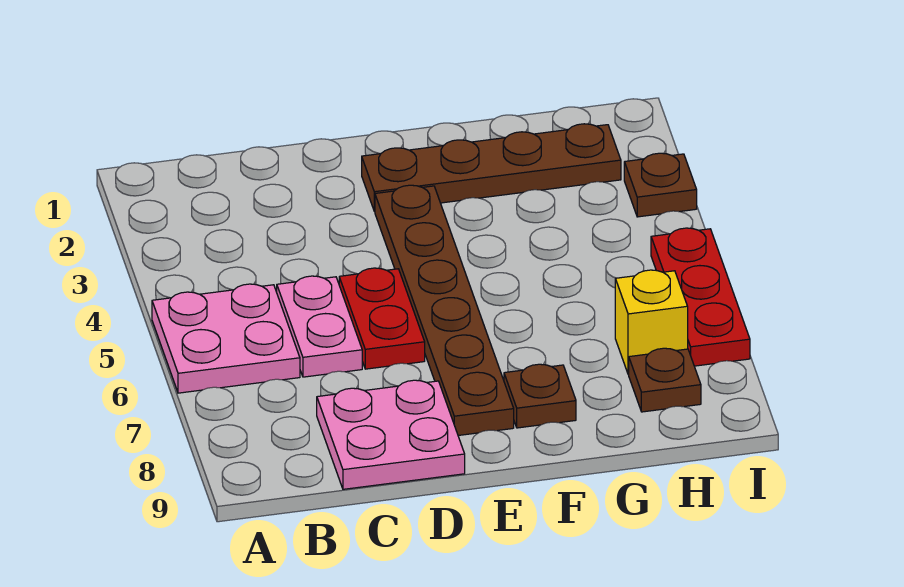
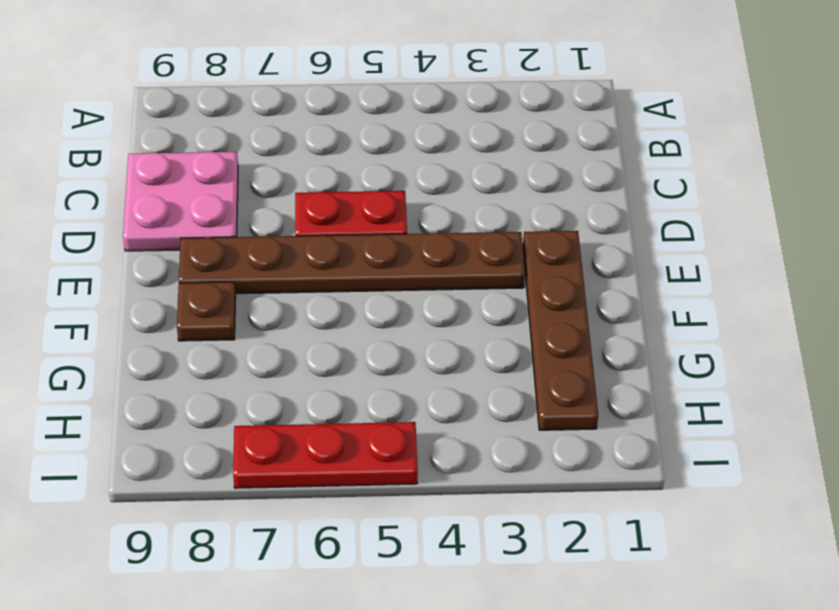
none -> pink 2x2 plate [152,284,300,393]
none -> pink 1x2 plate [277,276,362,377]

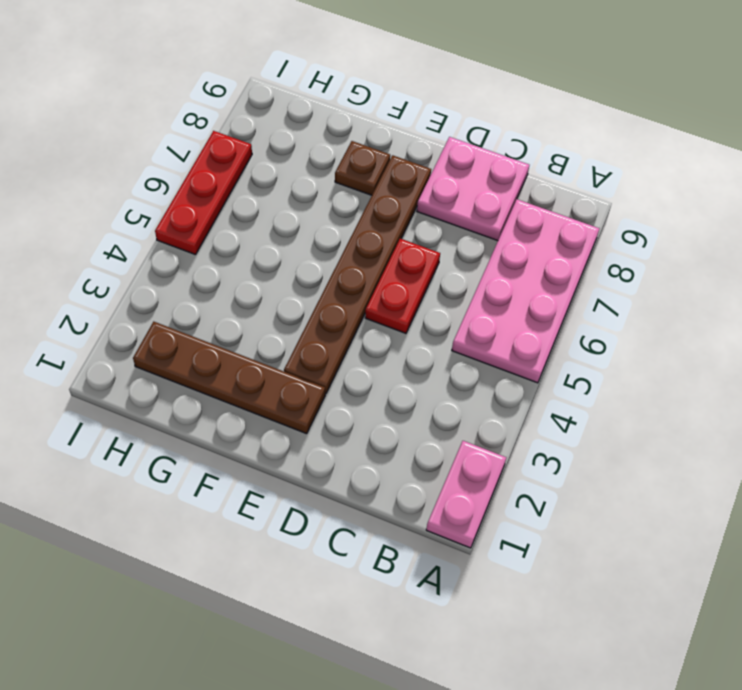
pink 1x2 plate [426,441,506,548] -> pink 1x2 plate moved to [277,276,362,377]
pink 2x4 plate [452,199,599,383] -> pink 2x2 plate [152,284,300,393]
none -> yellow 1x1 brick [615,270,688,375]
none -> brown 1x1 plate [629,348,701,412]

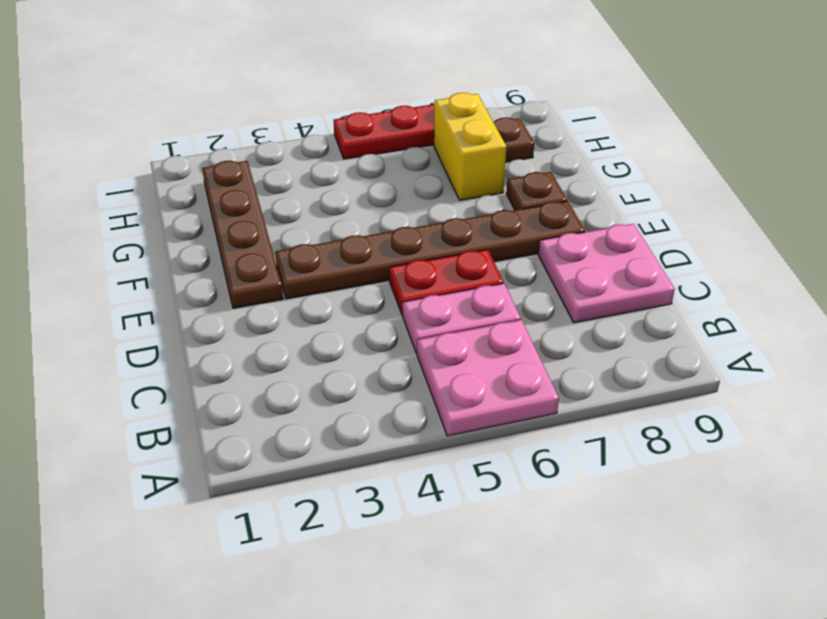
yellow 1x2 brick [434,93,506,200] -> yellow 1x1 brick [615,270,688,375]
none -> brown 1x1 plate [624,153,697,217]

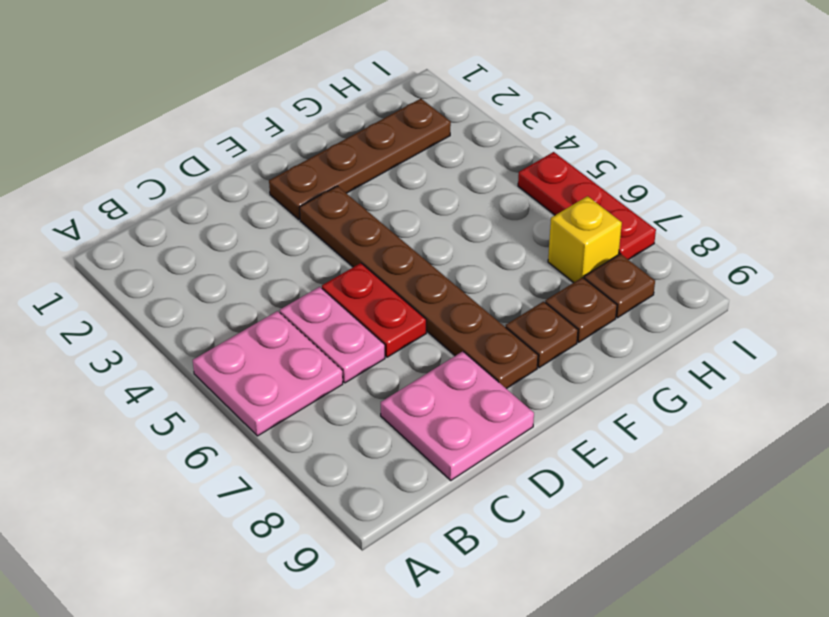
brown 1x1 plate [545,277,617,342] -> brown 1x1 plate moved to [624,153,697,217]

